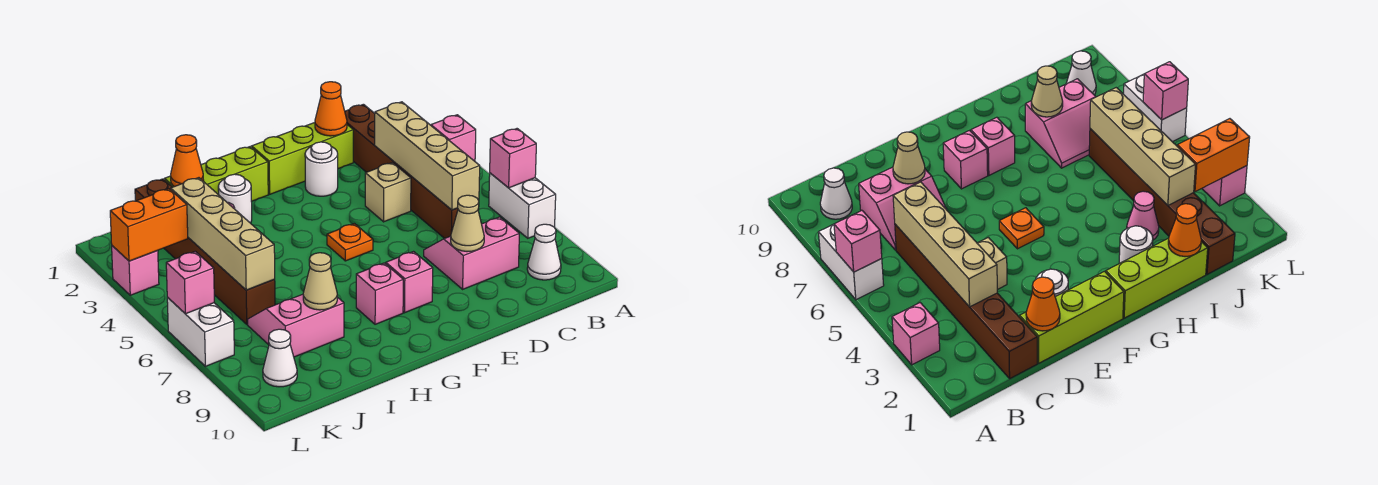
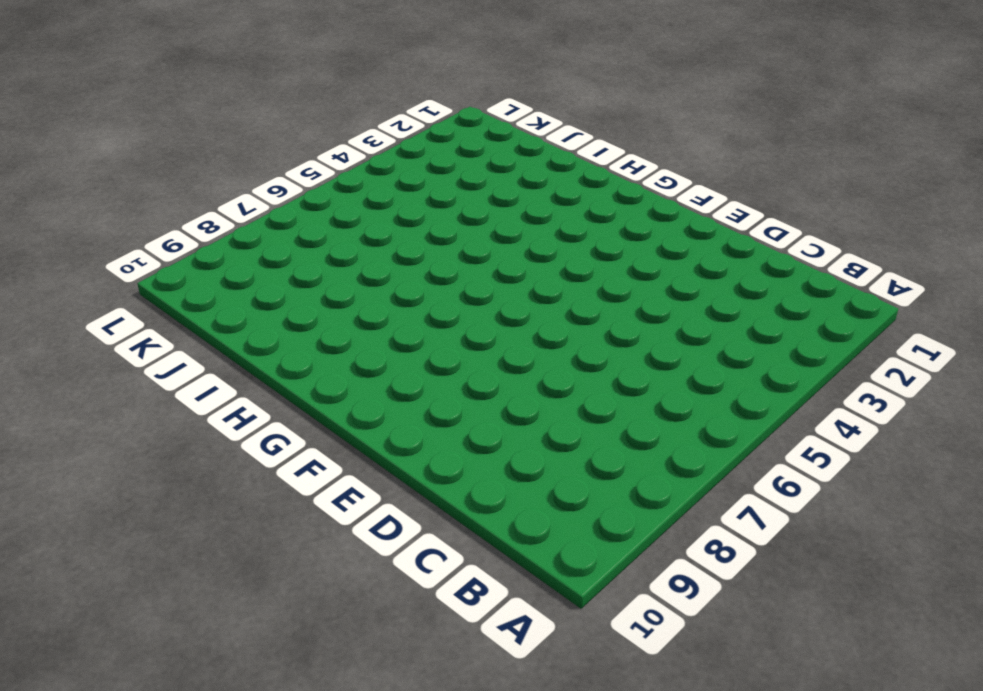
none -> pink 1x1 brick [431,115,476,161]
none -> white 1x2 brick [489,173,556,238]
none -> white 1x1 cone [527,224,561,280]

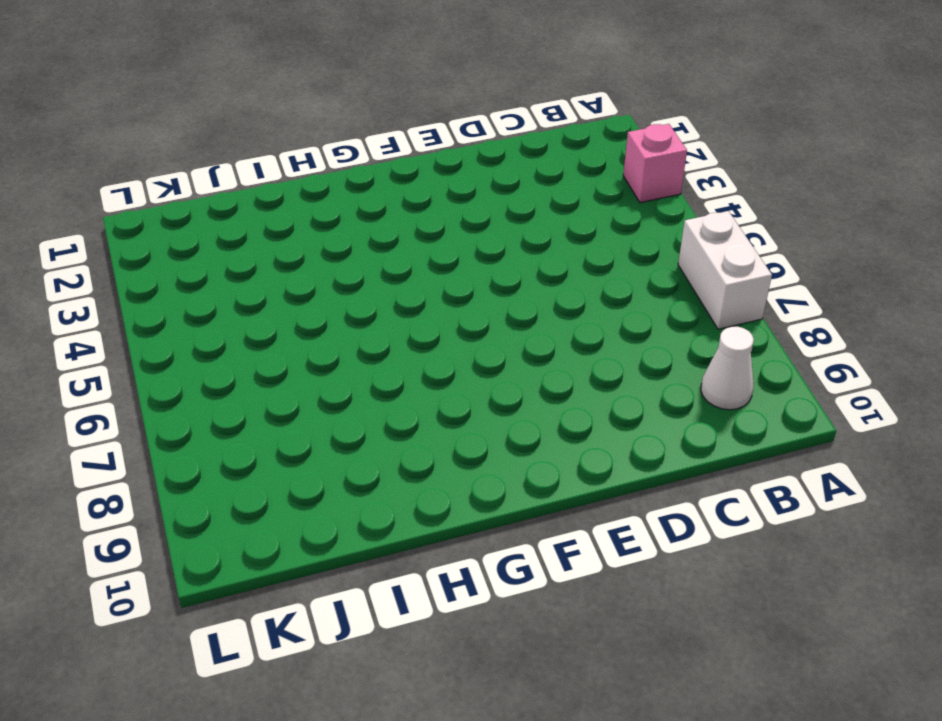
none -> brown 1x6 brick [345,104,479,238]
none -> pink 2x2 slope [424,217,519,289]
none -> lime 1x3 brick [252,123,353,194]

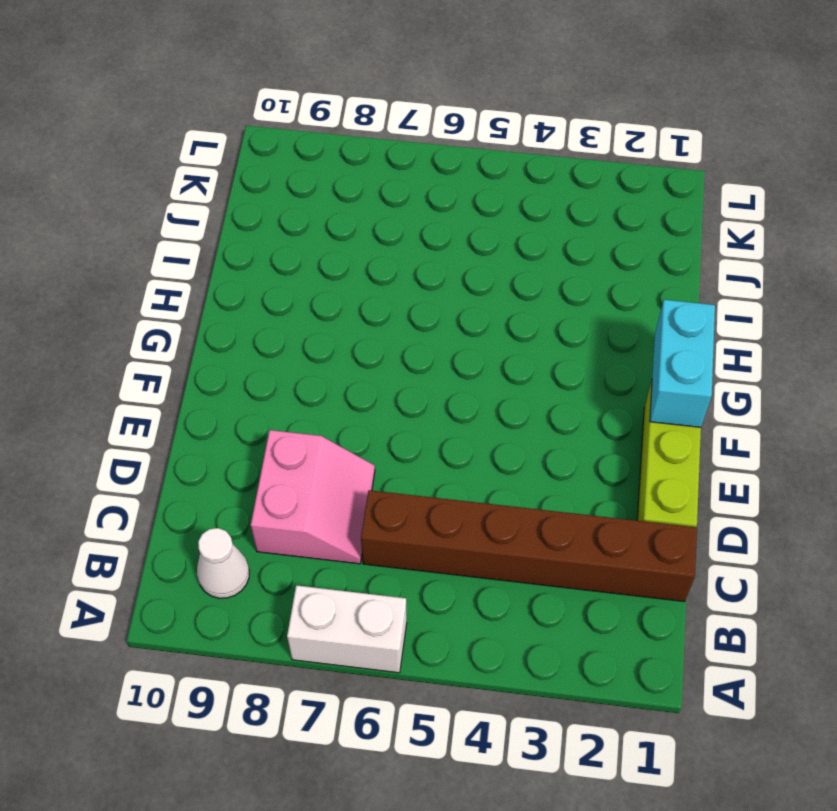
cyan 1x2 brick [650,300,715,427] -> none
none -> pink 1x1 brick [431,115,476,161]
none -> tan 1x1 brick [365,163,411,222]
none -> white 1x1 round brick [305,142,338,196]

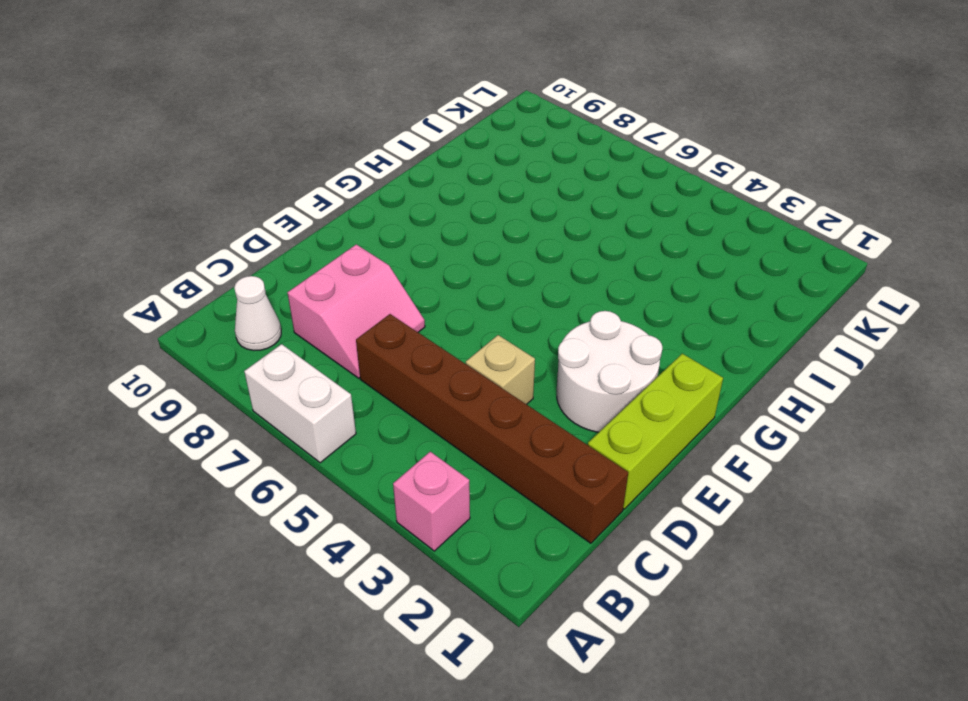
white 2x2 round brick [557,311,662,432] -> white 1x1 round brick [305,142,338,196]
none -> orange 1x1 plate [327,224,373,261]
none -> pink 1x1 brick [386,252,433,313]
none -> lime 1x3 brick [165,147,268,201]

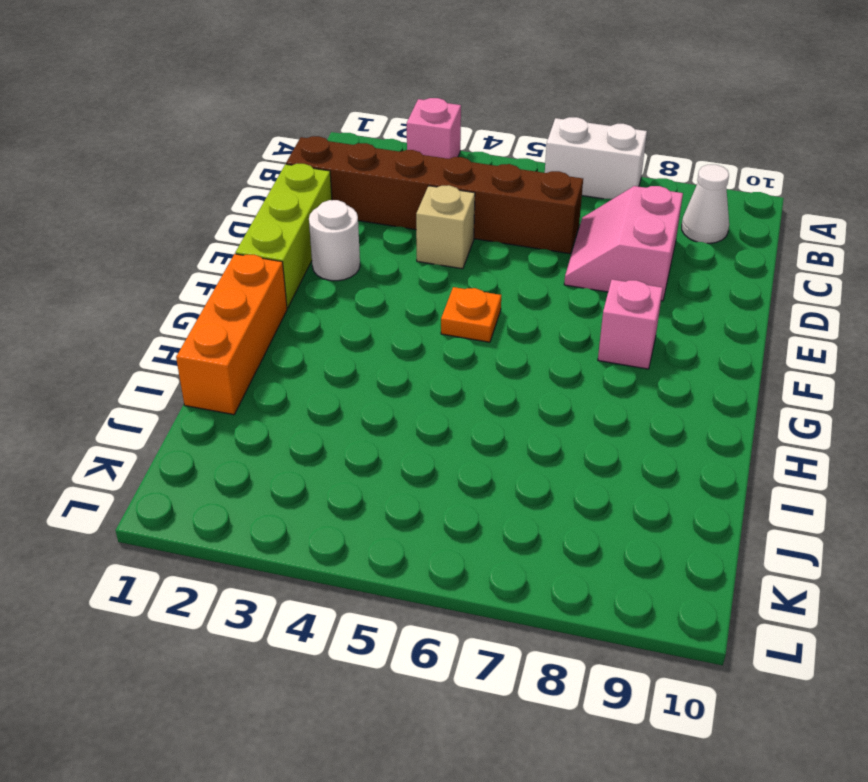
orange 1x3 brick [176,254,287,415] -> lime 1x3 brick [165,147,268,201]
none -> pink 1x1 brick [356,263,403,324]
none -> white 1x1 round brick [218,174,252,223]
none -> pink 1x1 cone [1127,191,1159,240]

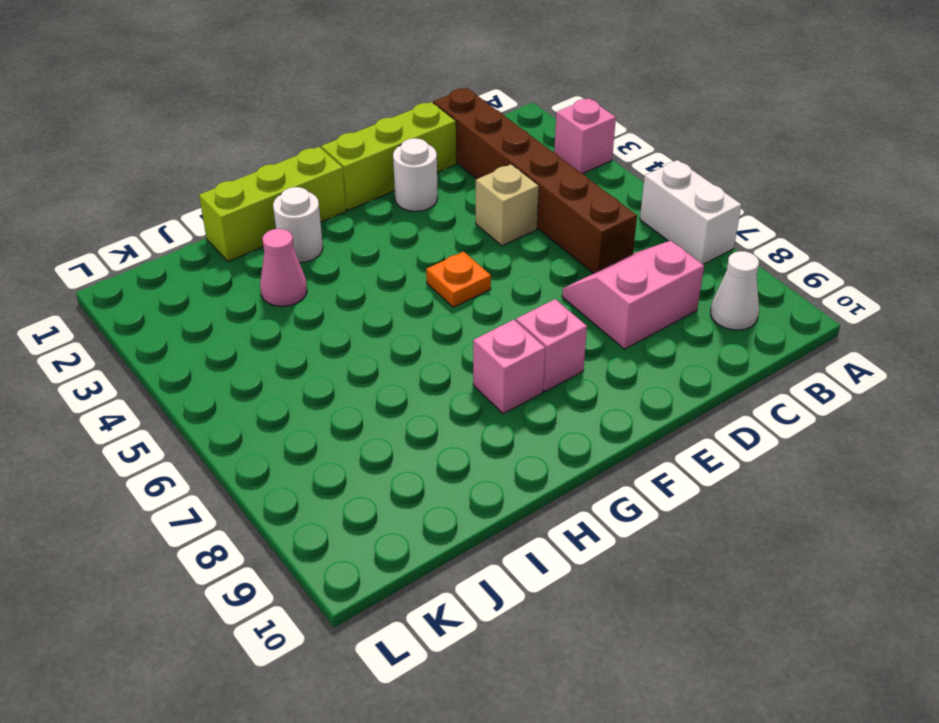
none -> pink 2x2 slope [248,294,344,357]
none -> brown 1x6 brick [135,179,275,324]
none -> white 1x1 cone [263,329,297,387]

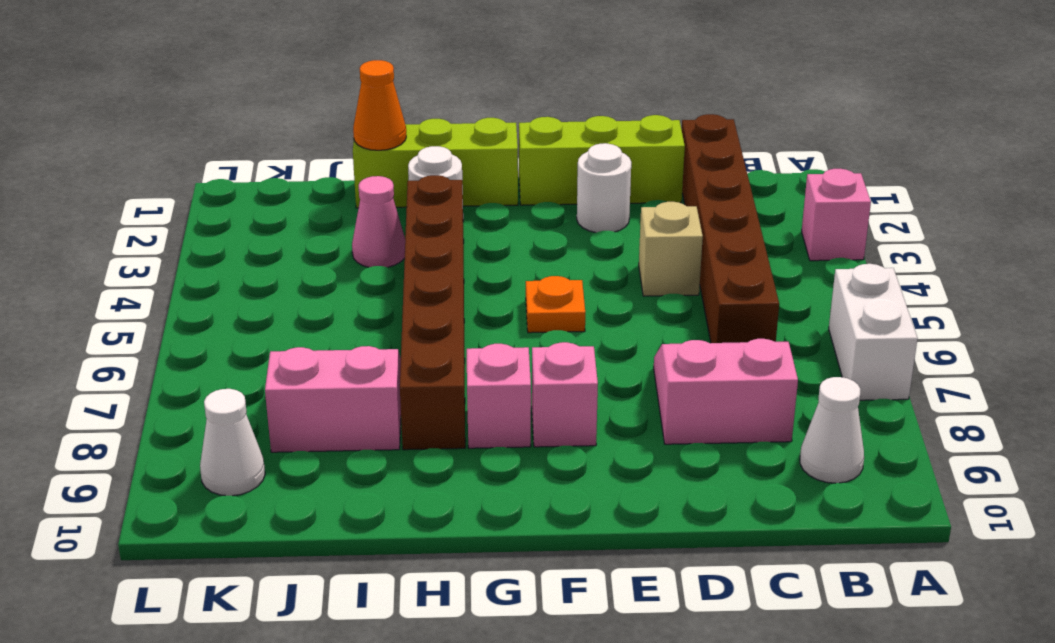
brown 1x6 brick [400,175,465,450] -> brown 1x6 brick moved to [135,179,275,324]
none -> pink 1x1 brick [112,246,159,295]
none -> white 1x2 brick [167,298,234,366]
none -> pink 1x1 brick [490,129,536,188]

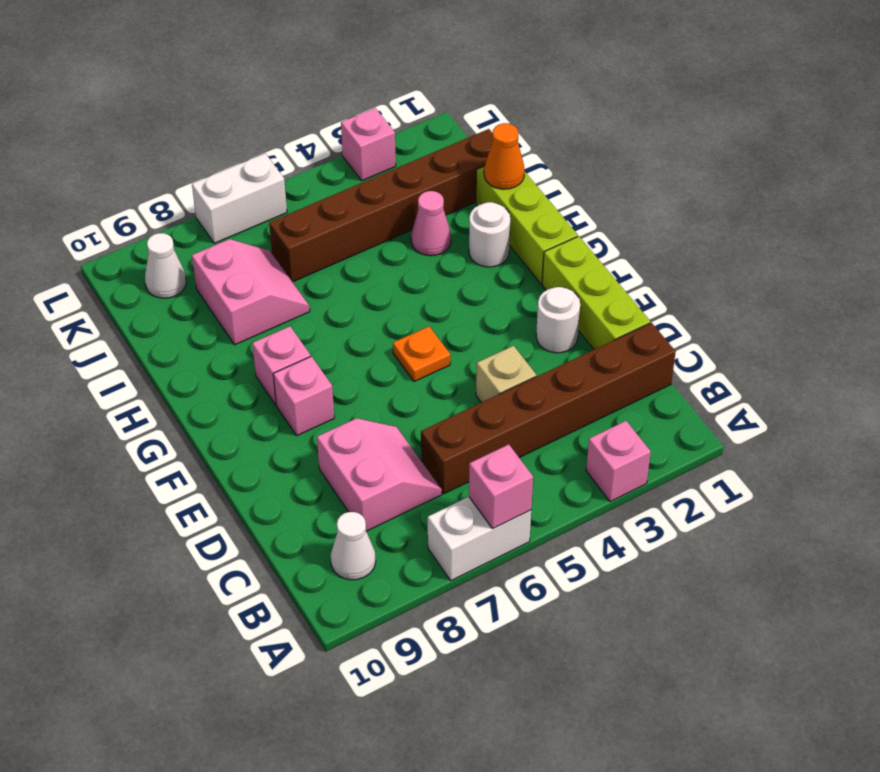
none -> tan 1x4 brick [375,102,480,210]
none -> orange 1x1 cone [315,82,347,136]
none -> tan 1x1 cone [451,195,484,252]

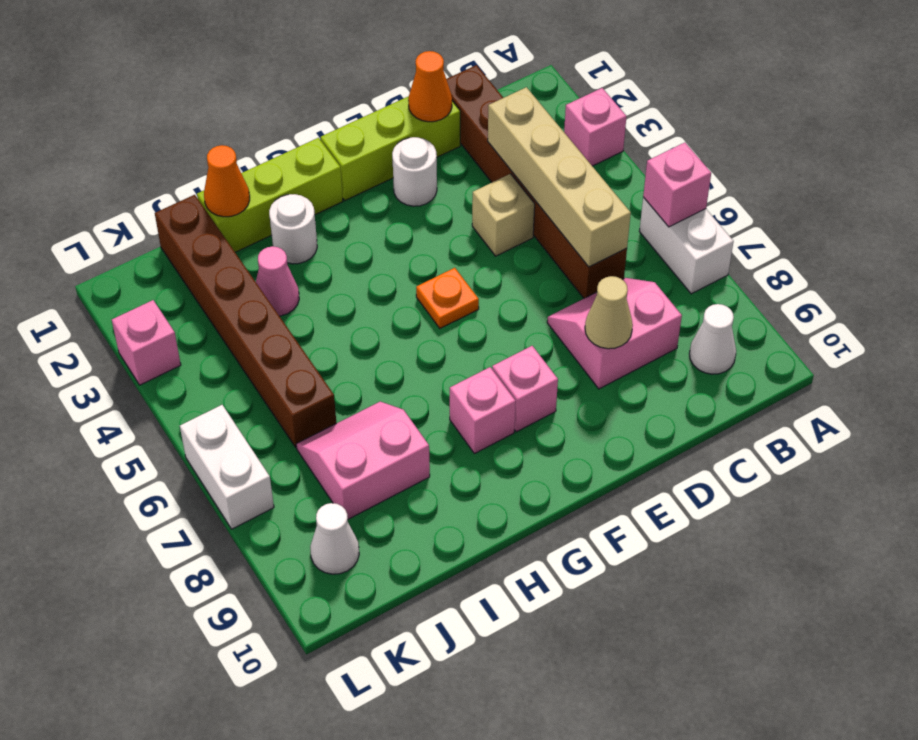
none -> tan 1x1 cone [303,253,337,310]
none -> tan 1x4 brick [171,178,275,290]
none -> orange 1x2 brick [110,189,188,261]

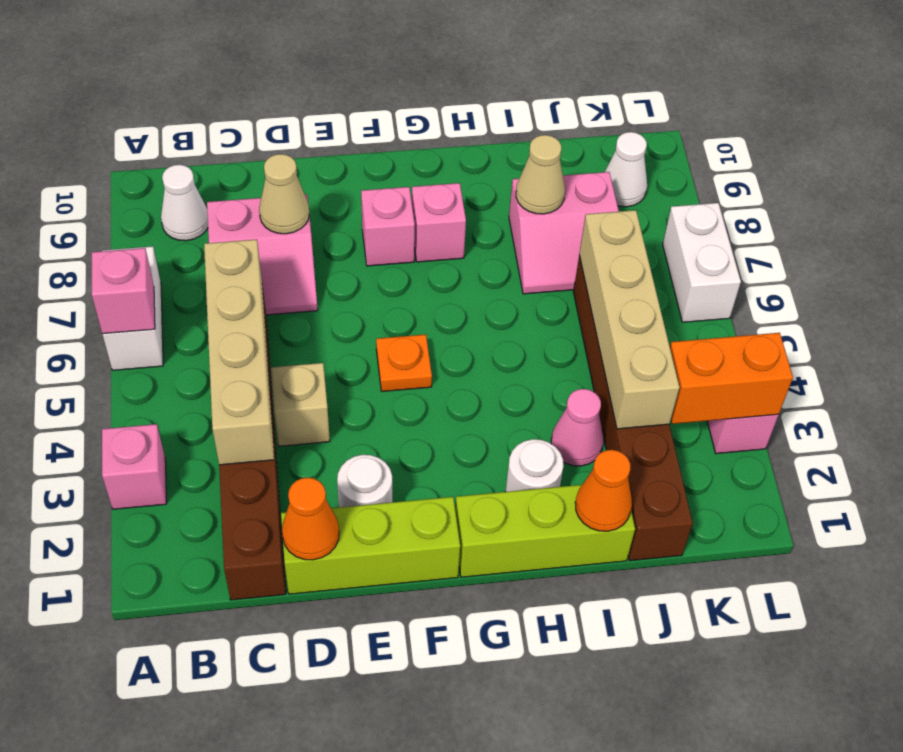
none -> pink 1x1 brick [166,251,214,314]

